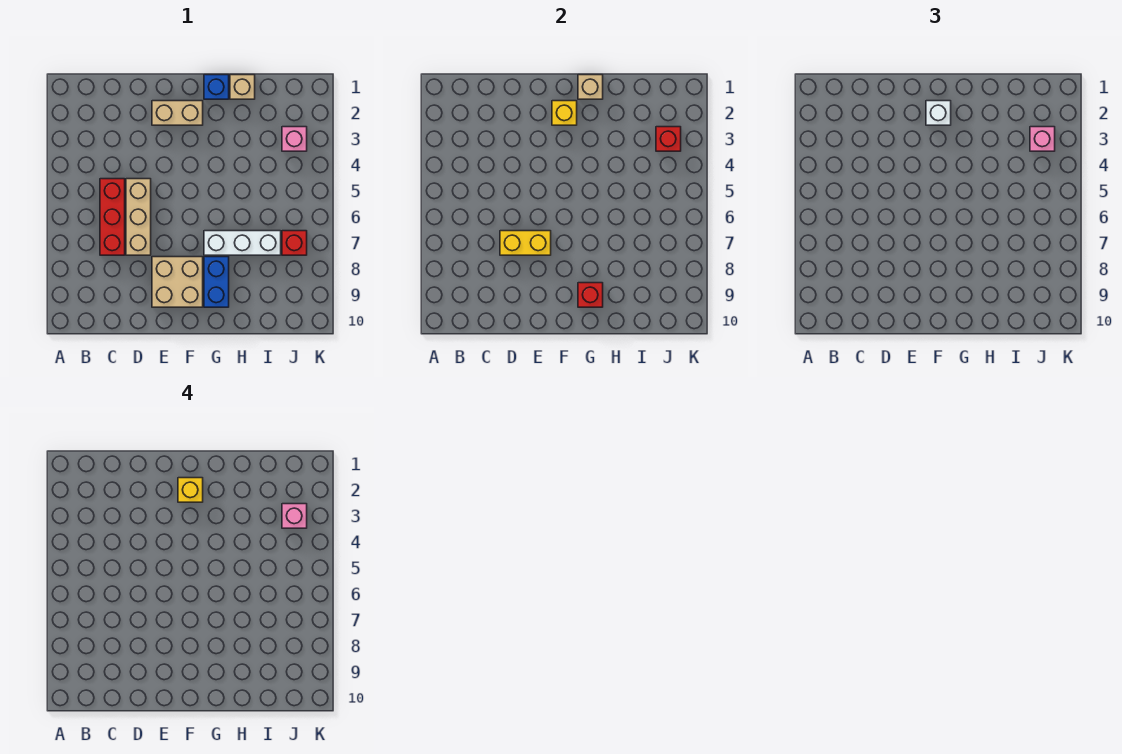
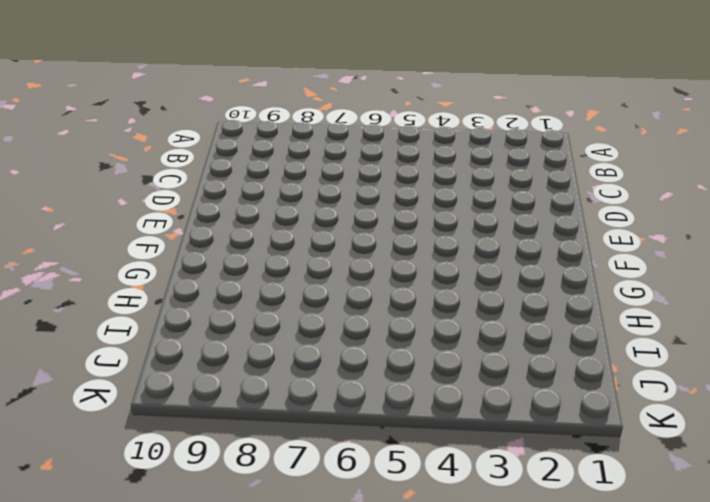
none -> red 1x3 brick [100,179,125,255]
none -> tan 1x3 brick [126,179,151,255]
none -> tan 1x2 brick [152,101,203,125]

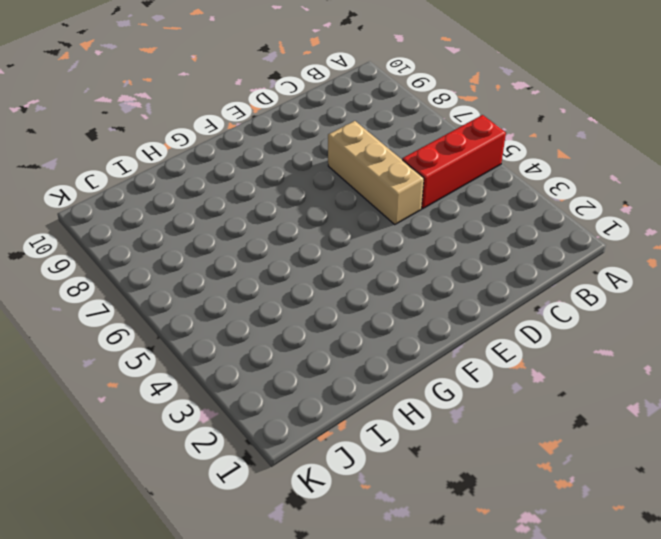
red 1x3 brick [402,115,506,209] -> red 1x3 brick turned to [100,179,125,255]
none -> tan 1x2 brick [152,101,203,125]
none -> tan 2x2 brick [152,257,203,307]
none -> blue 1x1 brick [204,75,229,99]

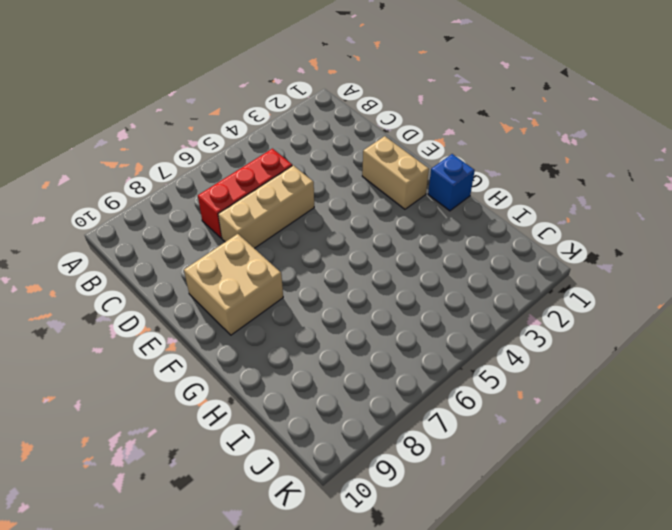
none -> white 1x3 brick [204,231,281,255]
none -> blue 1x2 brick [204,257,229,307]
none -> tan 1x1 brick [230,75,255,99]

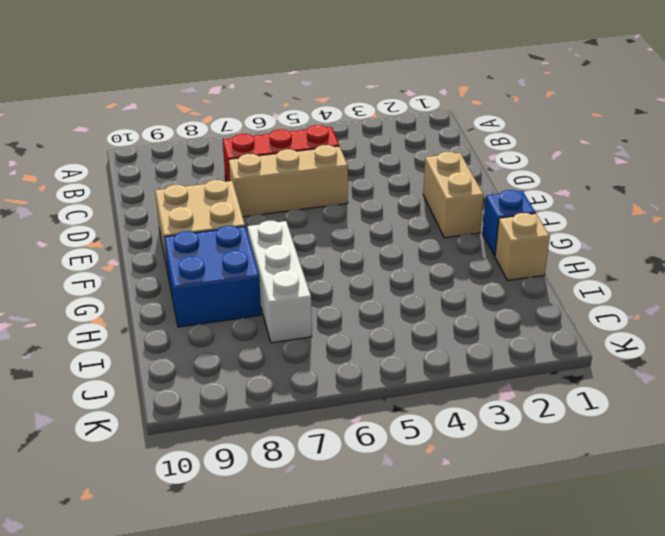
blue 2x2 brick [164,226,261,327] -> blue 1x2 brick [204,257,229,307]
none -> pink 1x1 brick [282,127,307,151]
none -> red 1x1 brick [282,231,307,255]
none -> yellow 1x2 brick [500,231,551,255]

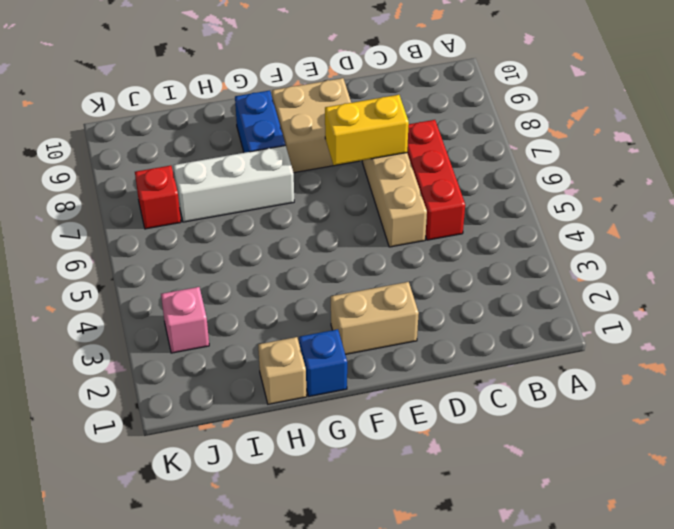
none -> yellow 1x1 brick [552,101,577,125]
none -> tan 1x1 brick [578,75,603,99]
none -> red 1x1 brick [578,283,603,307]

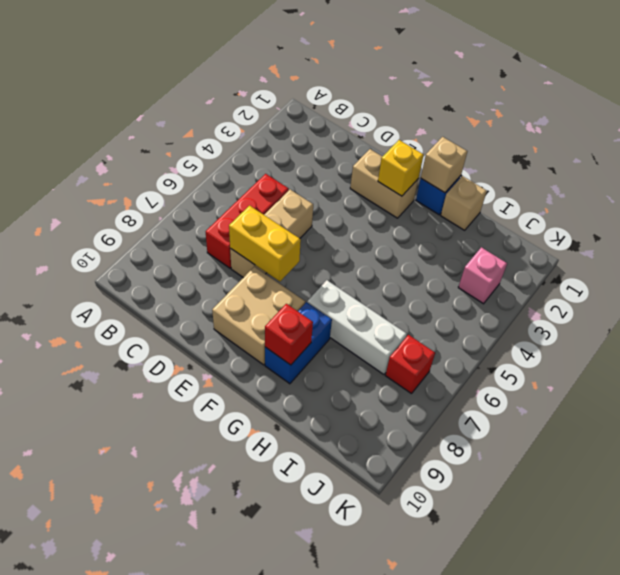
none -> red 1x1 brick [656,127,681,151]
none -> white 1x1 brick [926,101,951,125]
none -> pink 1x1 brick [1030,127,1055,151]

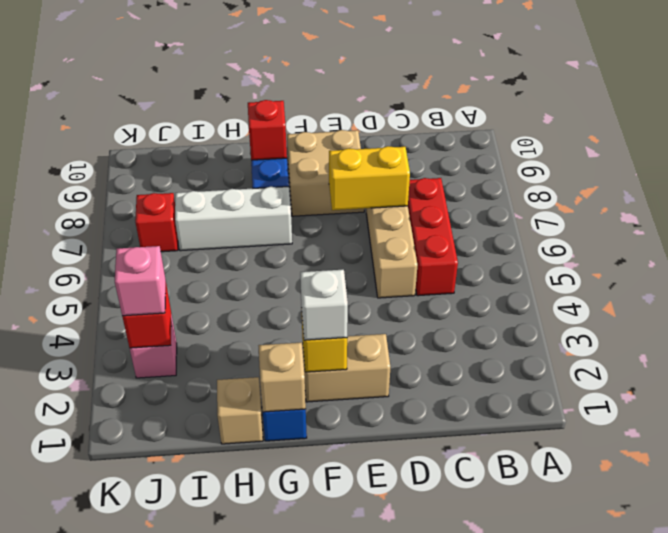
none -> yellow 1x1 brick [178,478,203,502]
none -> pink 1x1 brick [282,504,307,528]

